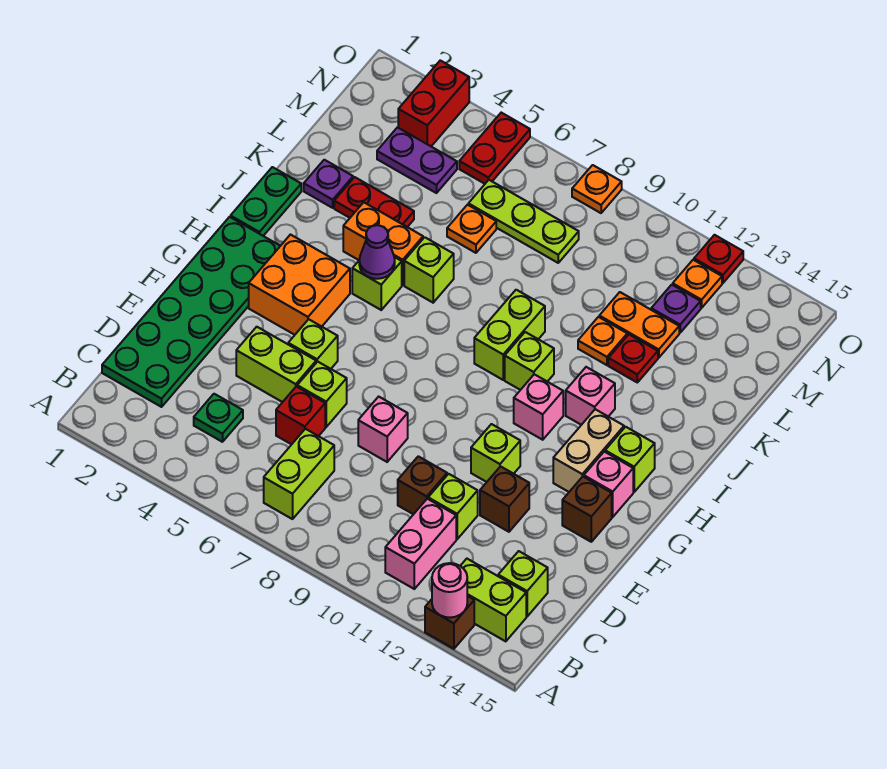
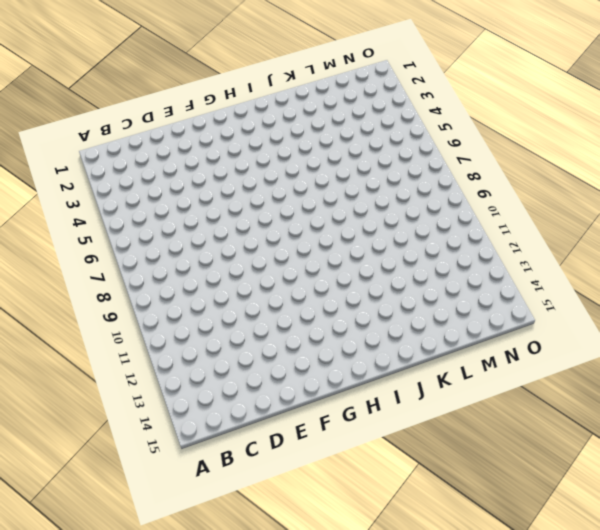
none -> brown 1x1 brick [425,596,474,649]
none -> lime 1x2 brick [264,429,334,519]
none -> pink 1x2 brick [385,499,456,589]
none -> lime 1x2 brick [461,559,526,641]

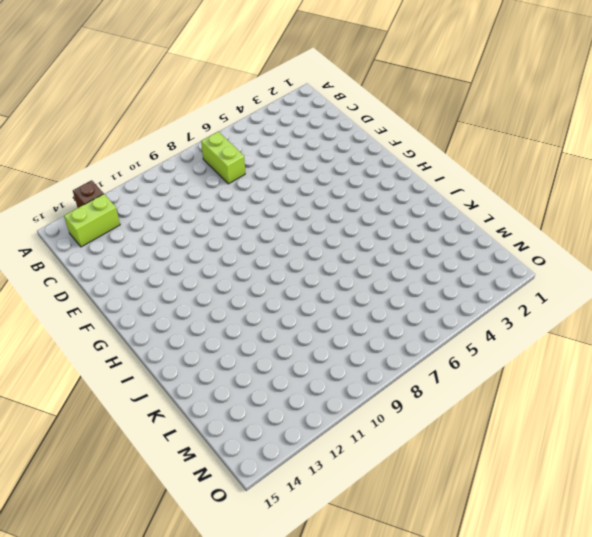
none -> pink 1x2 brick [385,499,456,589]
none -> green 2x6 plate [102,217,280,407]
none -> green 1x1 plate [194,394,243,442]
none -> lime 1x1 brick [498,551,548,616]

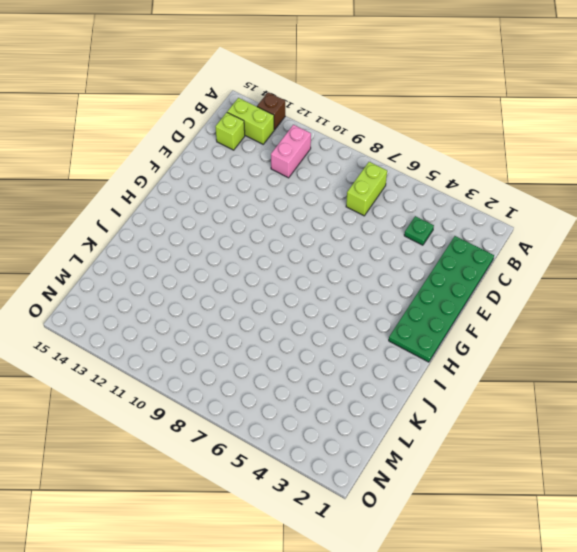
none -> red 1x1 brick [276,386,325,444]
none -> brown 1x1 brick [398,456,447,514]
none -> lime 1x1 brick [428,474,478,539]
none -> lime 1x2 brick [236,327,316,402]

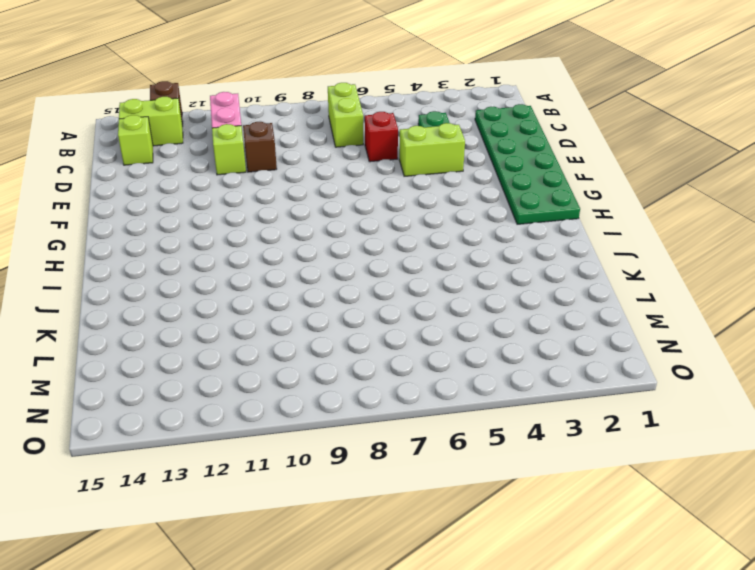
none -> lime 1x1 brick [297,362,347,427]
none -> pink 1x1 brick [358,397,408,462]
none -> brown 1x1 brick [480,466,529,532]
none -> lime 1x1 brick [288,319,338,369]

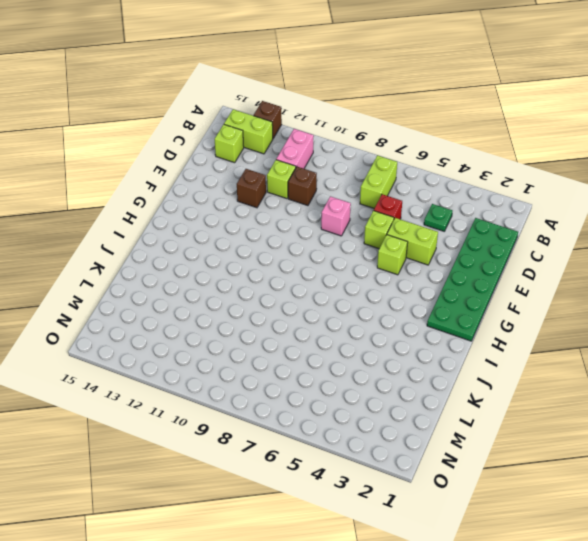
none -> lime 1x1 brick [471,424,520,482]
none -> brown 1x1 brick [562,477,612,542]
none -> orange 2x2 brick [249,235,350,335]
none -> tan 1x2 brick [553,409,624,492]

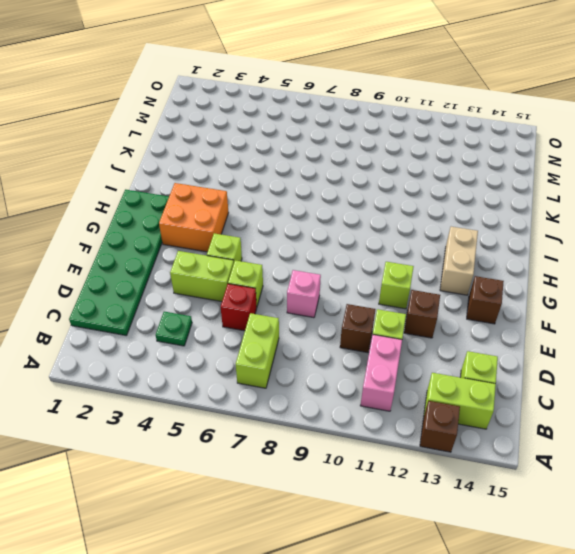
none -> pink 1x1 brick [584,452,633,517]
none -> pink 1x1 brick [514,374,563,440]
none -> lime 1x1 brick [605,427,655,492]
none -> green 1x2 plate [231,167,301,236]

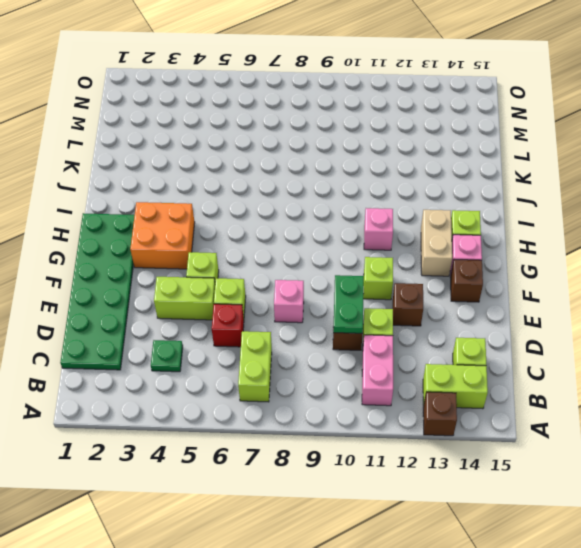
green 1x2 plate [333,275,364,333] -> green 1x2 plate moved to [231,167,301,236]
none -> lime 1x1 brick [352,257,402,310]
none -> lime 1x2 brick [474,290,545,380]
none -> lime 1x1 brick [505,332,554,390]
none -> pink 1x1 brick [566,367,615,425]

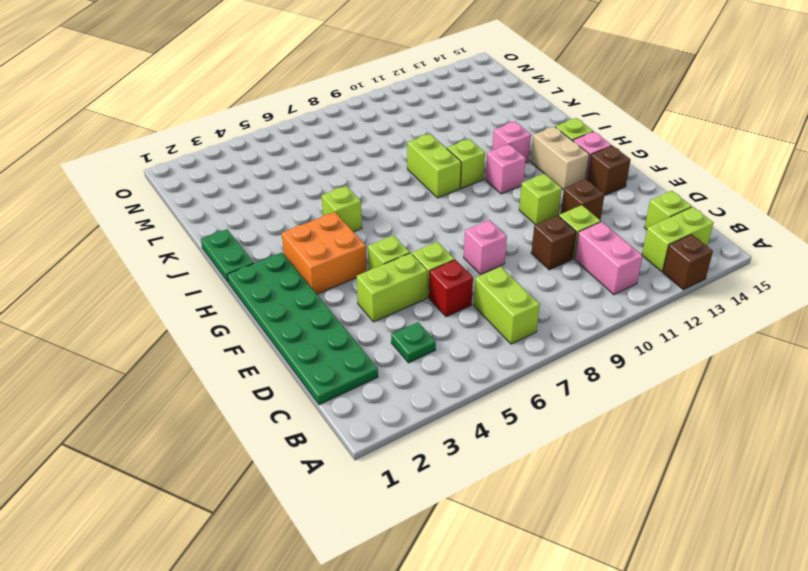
none -> orange 1x2 brick [343,202,423,285]
none -> lime 1x1 brick [404,237,454,303]
none -> purple 1x1 plate [304,160,353,208]
none -> red 1x2 plate [334,177,414,227]

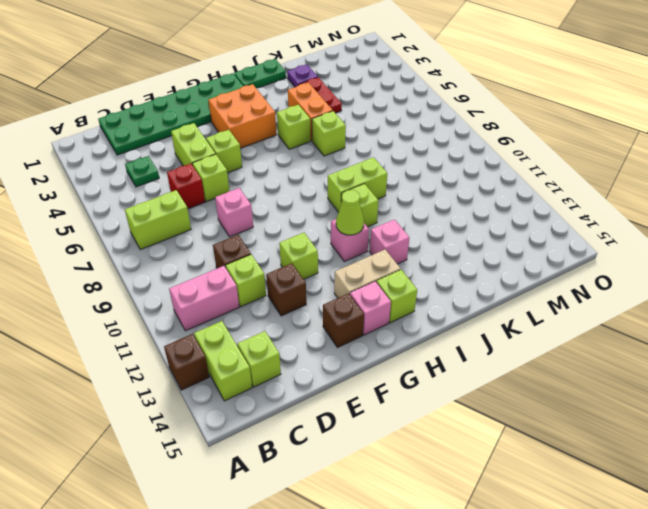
lime 1x1 cone [336,190,364,235] -> none
none -> orange 1x1 plate [578,317,627,365]
none -> red 1x1 plate [608,335,658,382]
none -> orange 1x1 plate [447,205,496,253]
none -> orange 1x2 plate [599,292,679,358]

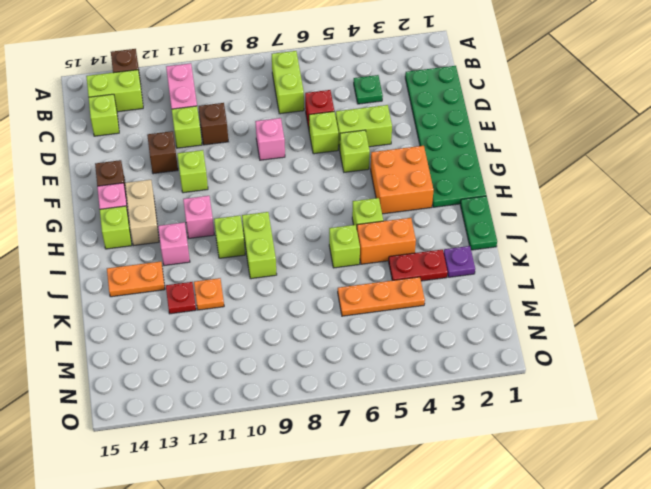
orange 1x2 plate [107,262,165,297] -> orange 1x2 plate moved to [599,292,679,358]
orange 1x3 plate [338,277,425,316] -> orange 1x1 plate [447,205,496,253]
none -> purple 1x2 plate [377,127,457,193]
none -> lime 1x3 plate [468,180,579,263]
none -> purple 1x1 plate [651,285,701,333]
none -> red 1x2 brick [398,60,469,146]

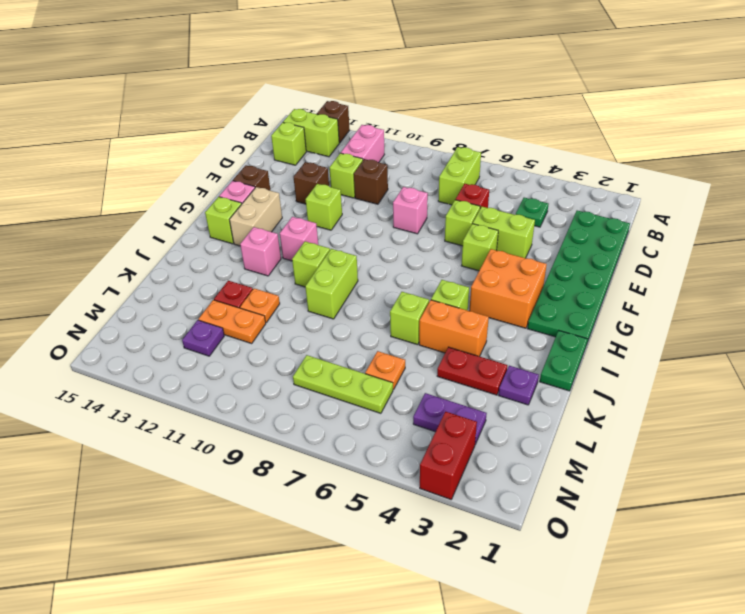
none -> red 1x2 plate [459,113,530,184]
none -> orange 1x1 plate [673,260,722,308]
none -> orange 1x1 plate [572,165,622,213]
none -> red 1x1 plate [694,235,743,283]

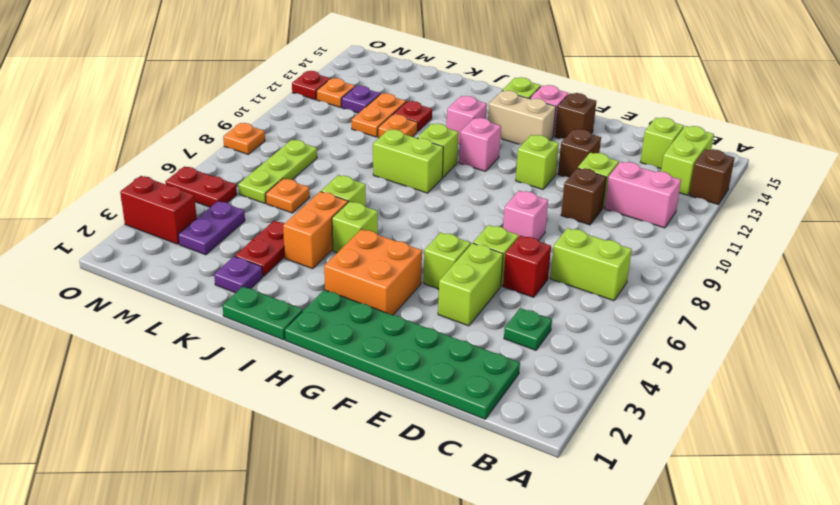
none -> pink 1x1 round brick [432,563,467,618]
none -> purple 1x1 cone [359,225,395,279]

